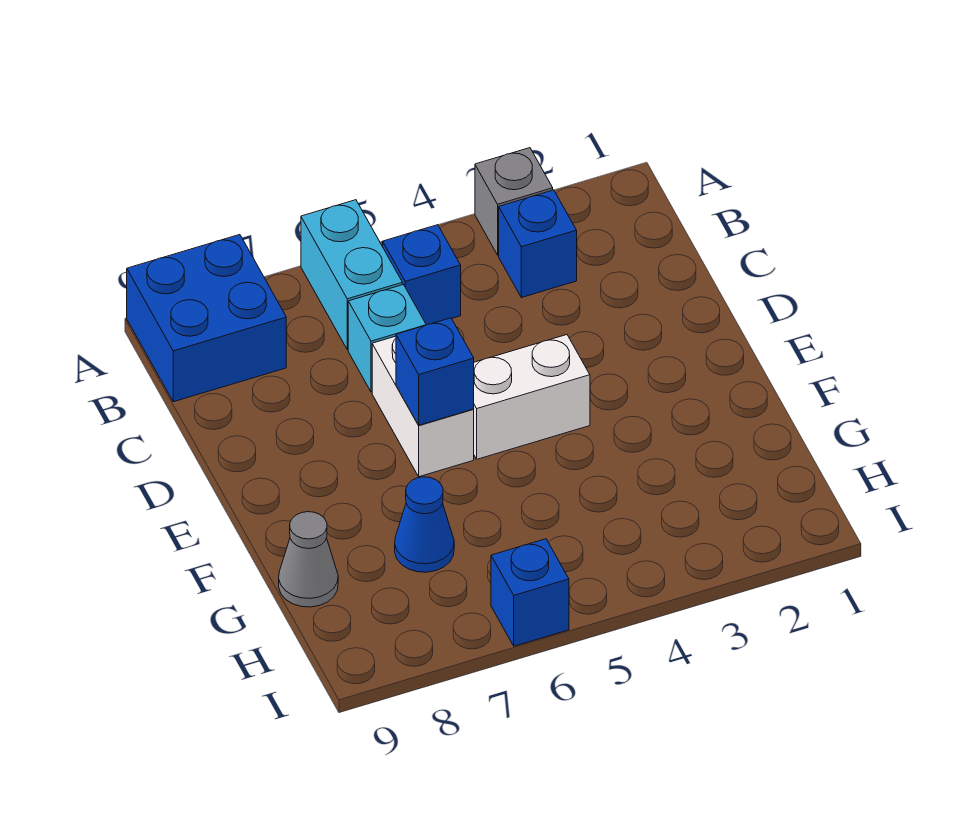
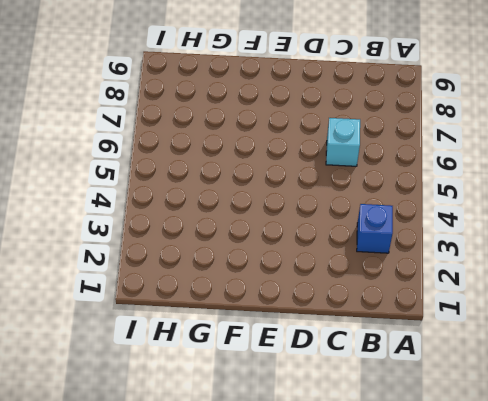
none -> grey 1x1 brick [475,148,553,255]
none -> cyan 1x2 brick [301,200,402,350]
none -> blue 2x2 brick [127,235,286,402]

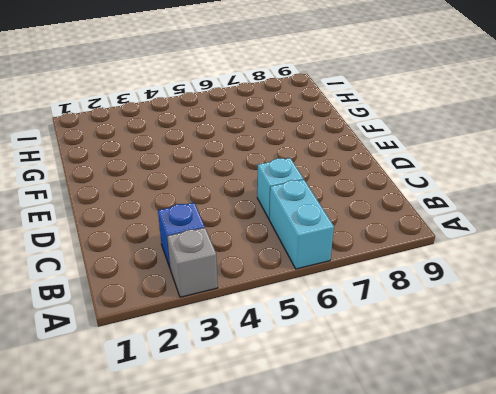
none -> blue 2x2 brick [127,235,286,402]
none -> blue 1x1 brick [383,225,461,325]
none -> white 1x2 brick [372,336,474,477]

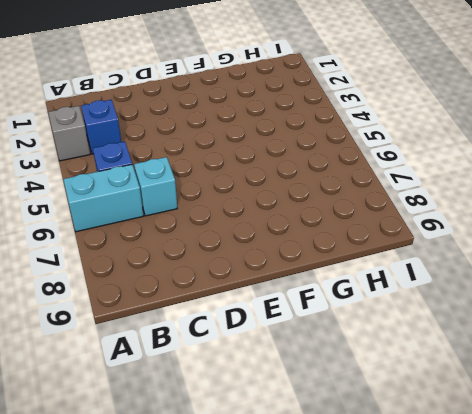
none -> blue 2x2 brick [127,235,286,402]
none -> white 1x2 brick [372,336,474,477]
none -> white 1x2 brick [474,335,590,459]

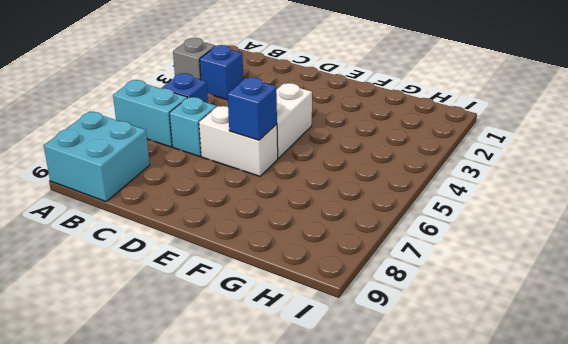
cyan 2x2 brick [44,112,150,202] -> blue 2x2 brick [127,235,286,402]
none -> blue 1x1 cone [395,477,454,572]
none -> grey 1x1 cone [279,512,338,607]
none -> blue 1x1 brick [491,539,569,646]

